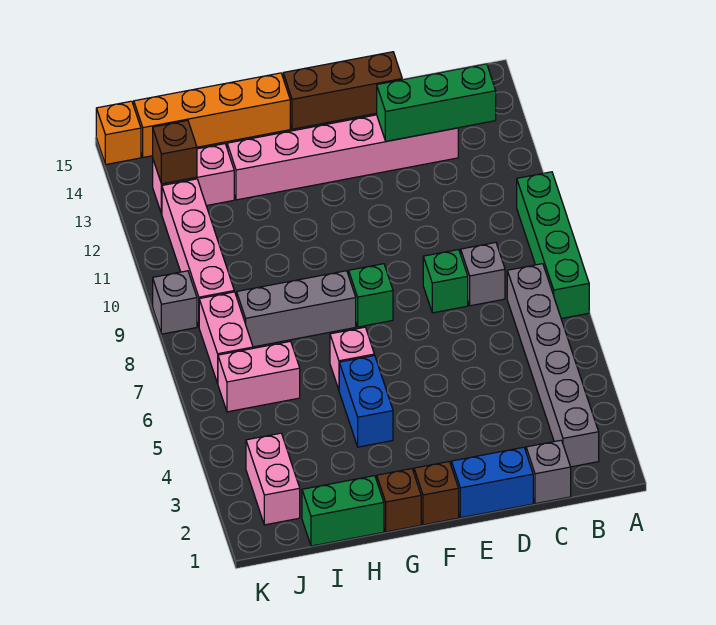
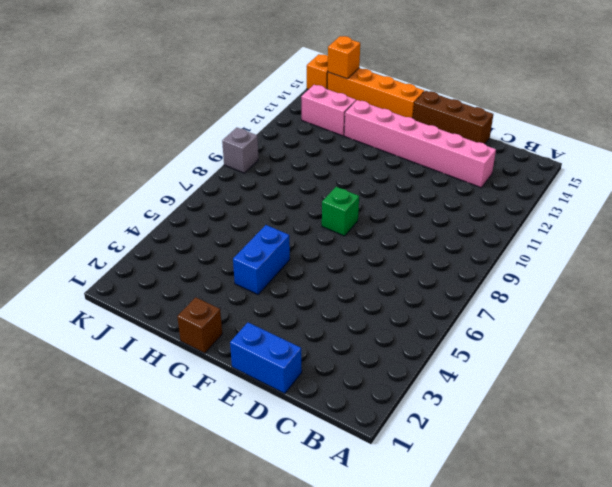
orange 1x1 brick [328,36,360,79] -> none
none -> green 1x4 brick [517,172,589,319]
none -> grey 1x6 brick [507,264,599,467]
none -> grey 1x1 brick [526,440,571,504]

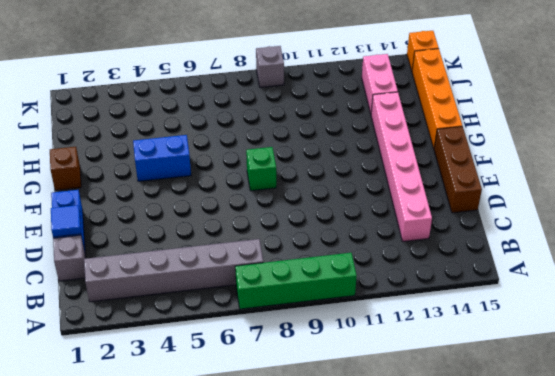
blue 1x1 tile [51,205,81,237] -> none
none -> grey 1x1 brick [461,243,505,306]
none -> green 1x1 brick [423,250,468,313]
none -> brown 1x1 brick [414,462,459,525]

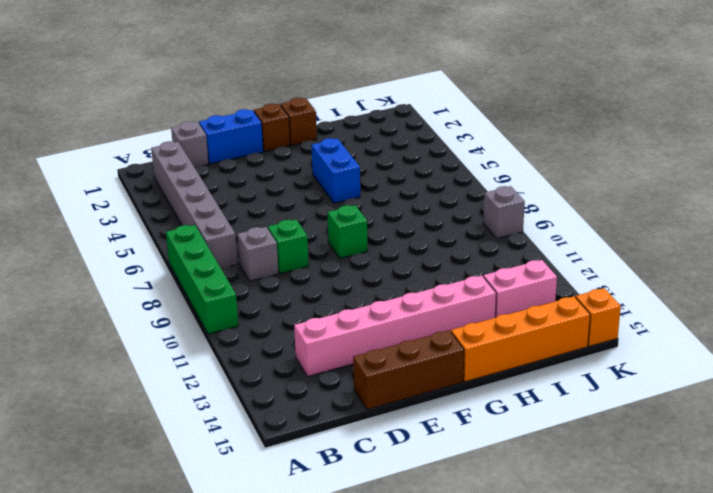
none -> pink 1x1 brick [330,327,374,390]
none -> grey 1x3 brick [237,271,356,347]
none -> green 1x2 brick [302,476,384,546]

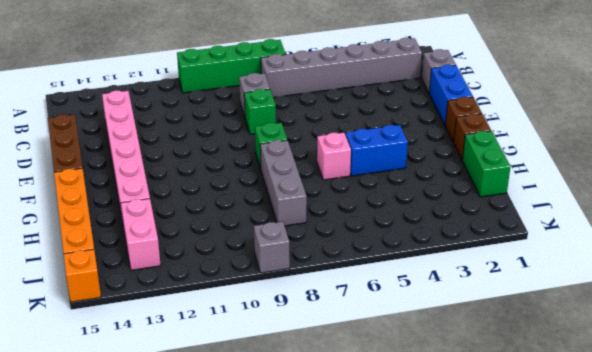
none -> pink 1x2 brick [218,341,300,412]
none -> pink 1x2 brick [246,433,300,525]
none -> pink 1x2 brick [199,292,253,383]

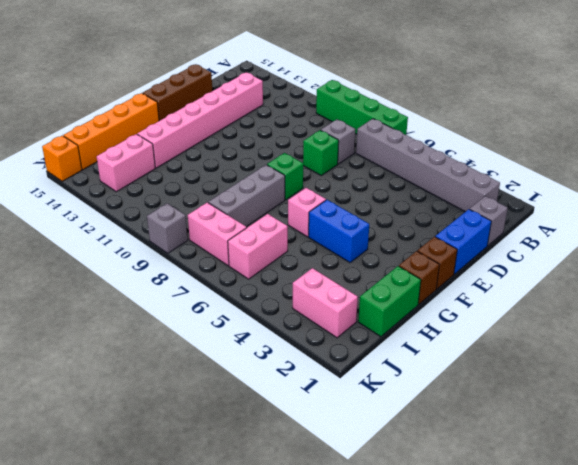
none -> pink 1x4 brick [162,179,234,326]
none -> green 1x3 brick [377,64,496,141]
none -> brown 1x1 brick [153,120,197,184]

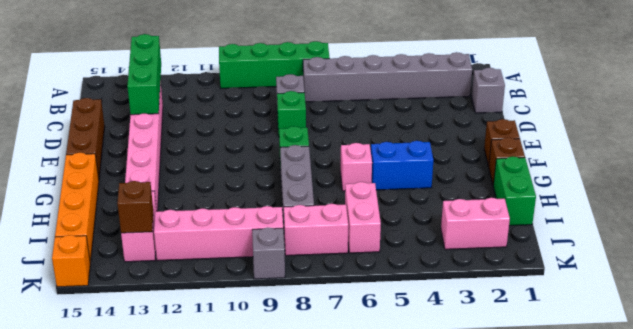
none -> blue 1x2 brick [451,447,533,518]

